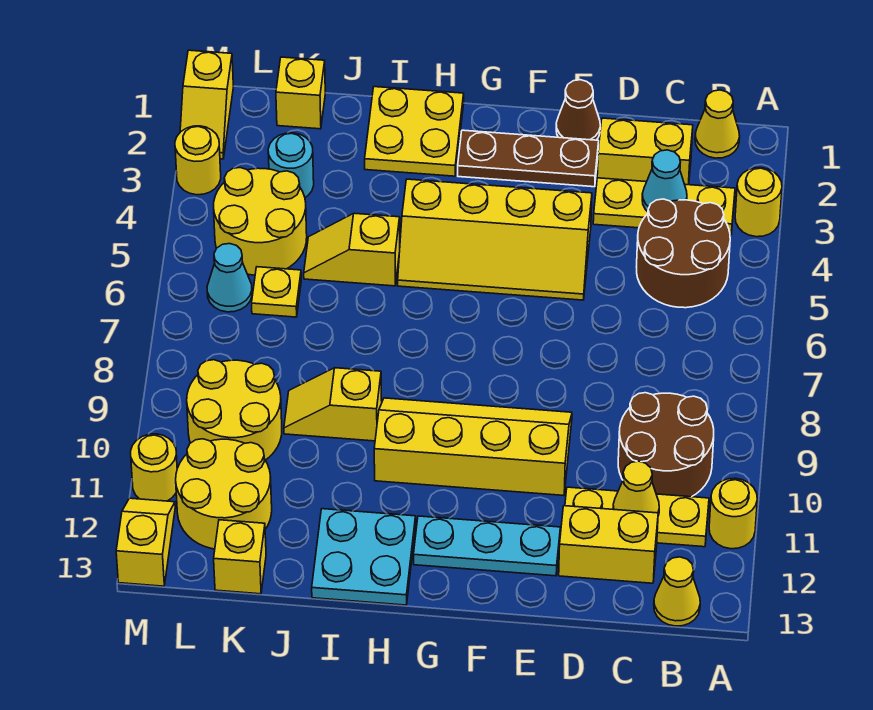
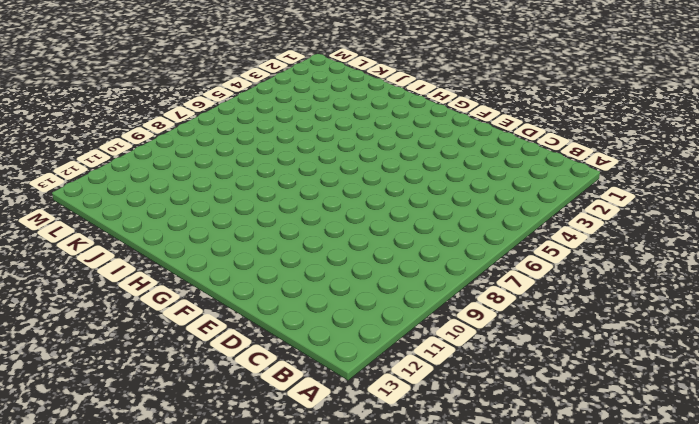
none -> yellow 1x1 round brick [735,168,782,237]
none -> yellow 1x1 round brick [709,478,757,549]
none -> yellow 1x1 cone [695,90,740,158]
none -> yellow 1x3 plate [593,178,735,235]

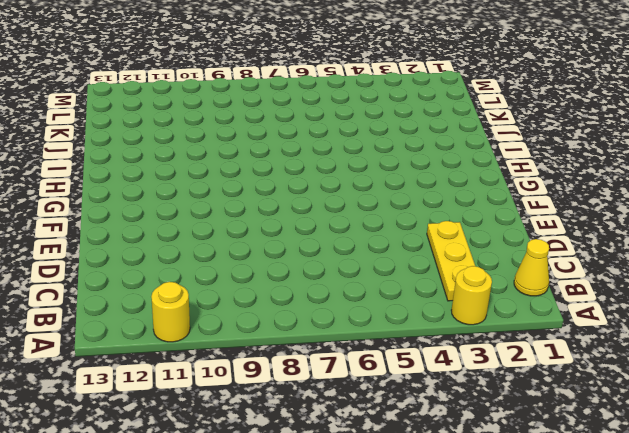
none -> brown 2x2 round brick [637,199,730,308]
none -> brown 2x2 round brick [618,393,714,497]
none -> yellow 1x3 plate [565,487,709,547]
none -> yellow 1x1 cone [654,557,700,626]

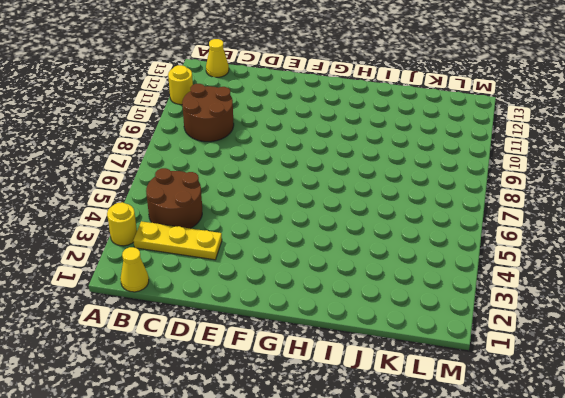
none -> yellow 1x3 plate [565,487,709,547]
none -> yellow 1x2 brick [597,118,693,185]
none -> yellow 1x2 brick [559,506,658,583]
none -> brown 1x1 cone [556,80,600,140]

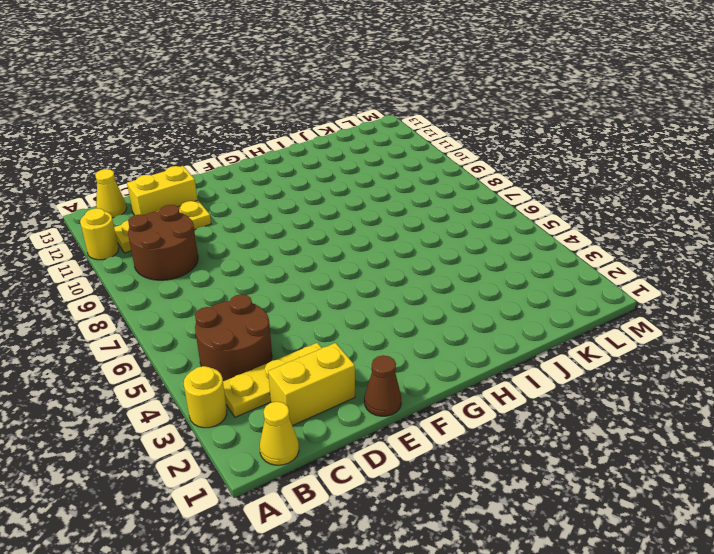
none -> brown 1x3 plate [458,130,599,187]
none -> yellow 2x4 slope [398,179,592,300]
none -> yellow 2x4 slope [374,398,572,495]
none -> cyan 1x3 plate [414,516,560,576]

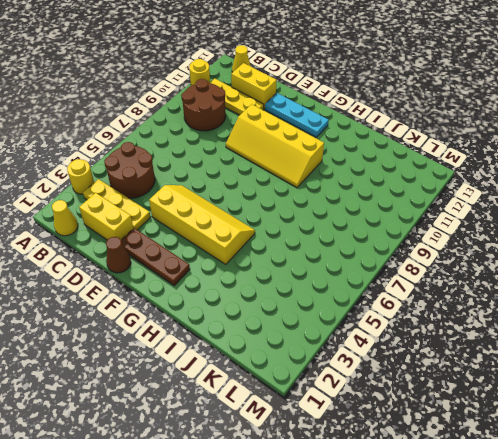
none -> yellow 2x2 plate [365,87,464,176]
none -> cyan 2x2 plate [312,509,416,605]
none -> yellow 1x2 slope [304,213,400,286]
none -> yellow 1x2 slope [284,368,382,441]

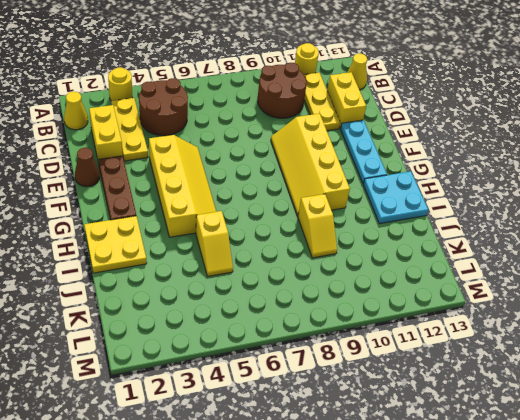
none -> yellow 1x1 brick [276,57,325,129]
none -> cyan 1x1 round brick [268,133,314,197]
none -> yellow 2x2 round brick [214,168,307,275]
none -> yellow 1x1 plate [252,267,301,317]

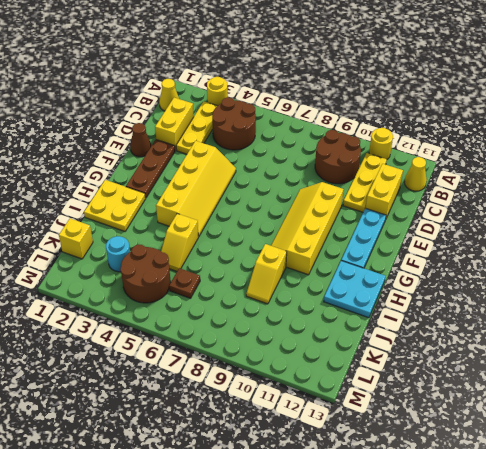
brown 2x2 round brick [120,244,171,303] -> yellow 2x2 round brick [214,168,307,275]
brown 1x1 plate [169,268,200,298] -> yellow 1x1 plate [252,267,301,317]
none -> yellow 2x2 round brick [187,360,282,460]
none -> yellow 2x2 round brick [176,439,272,549]
none -> yellow 1x1 brick [214,520,266,594]
none -> cyan 1x1 cone [207,244,252,312]

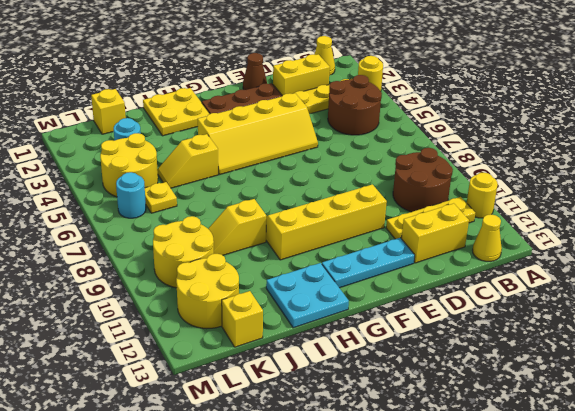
cyan 1x1 round brick [116,172,146,218] -> cyan 1x1 cone [207,244,252,312]
none -> yellow 1x2 slope [180,50,233,159]
none -> yellow 1x1 round brick [175,126,221,195]
none -> yellow 1x1 round brick [131,434,177,501]
none -> yellow 1x2 slope [116,498,175,586]

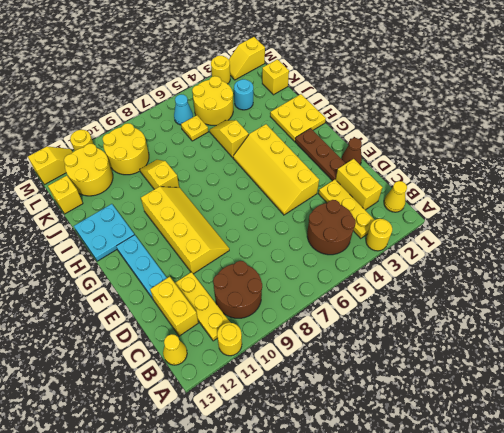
none -> cyan 1x1 cone [642,150,687,212]
none -> yellow 1x1 cone [613,461,659,515]

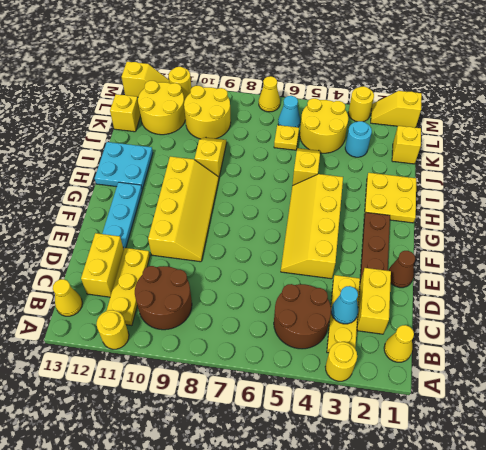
yellow 1x1 cone [259,76,280,112] -> yellow 1x1 cone moved to [613,461,659,515]

